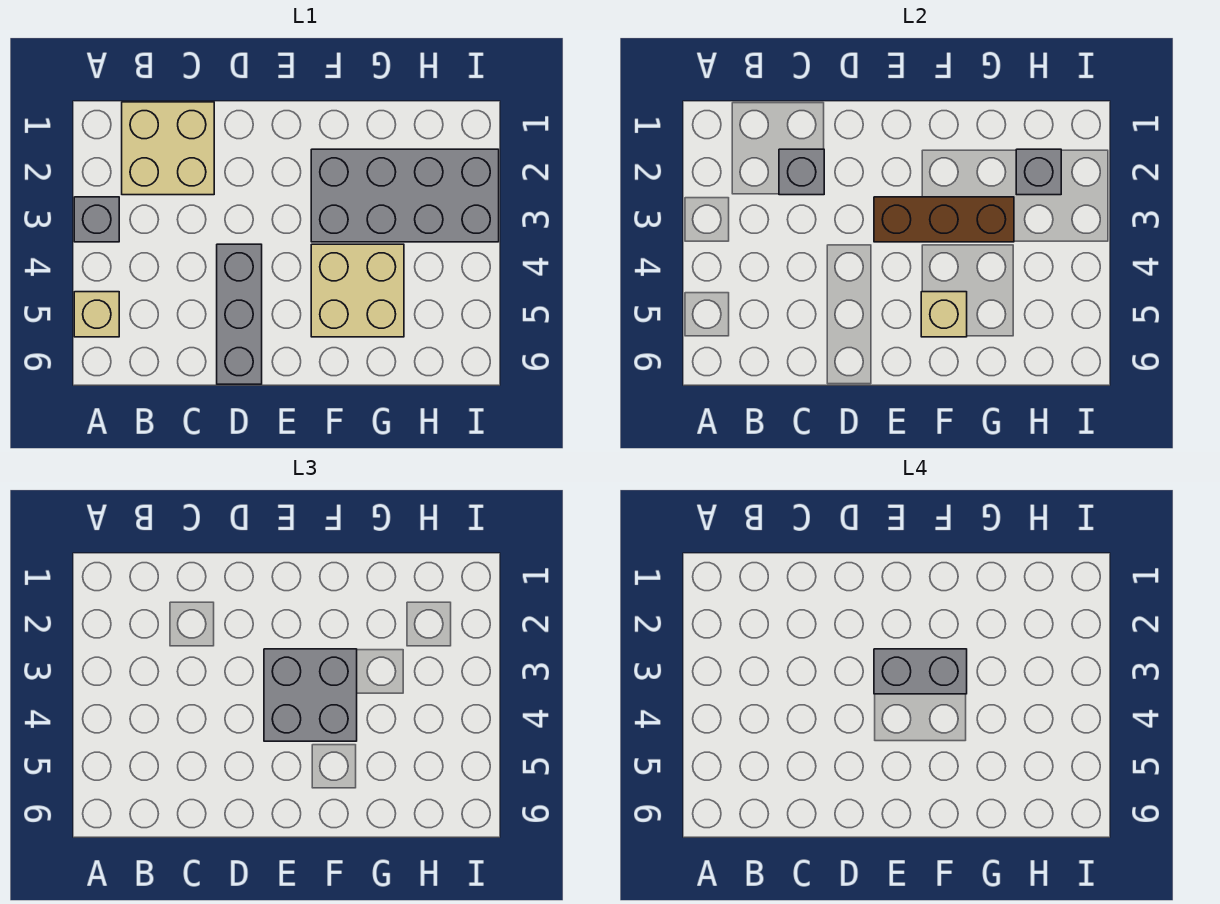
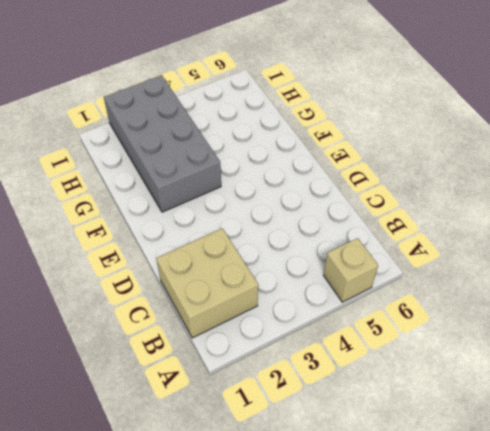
none -> grey 1x1 brick [74,197,119,242]
none -> grey 1x3 brick [217,244,262,384]
none -> tan 2x2 brick [311,244,404,337]

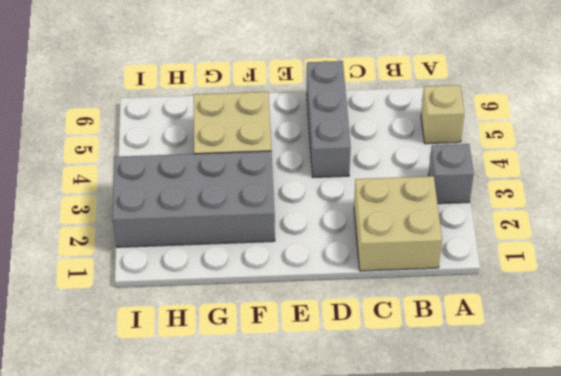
none -> grey 1x1 brick [779,149,824,195]
none -> brown 1x3 brick [874,197,1014,242]
none -> tan 1x1 brick [921,292,967,337]

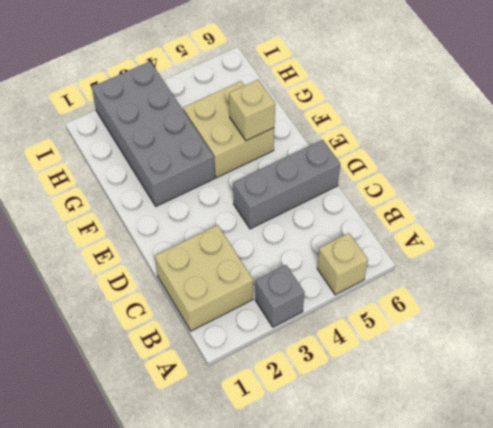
none -> grey 1x1 brick [779,149,824,195]
none -> brown 1x3 brick [874,197,1014,242]
none -> grey 1x1 brick [1016,149,1061,195]

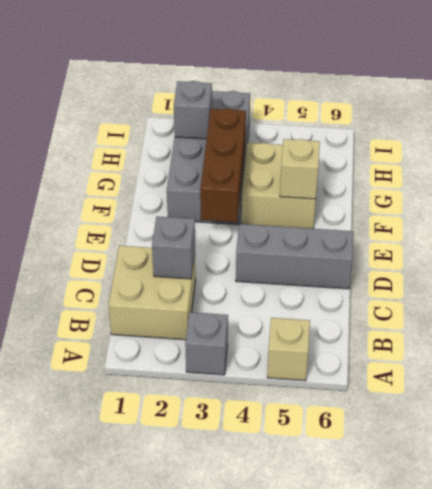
none -> grey 2x2 brick [264,649,357,741]
none -> grey 1x2 brick [874,649,967,694]

